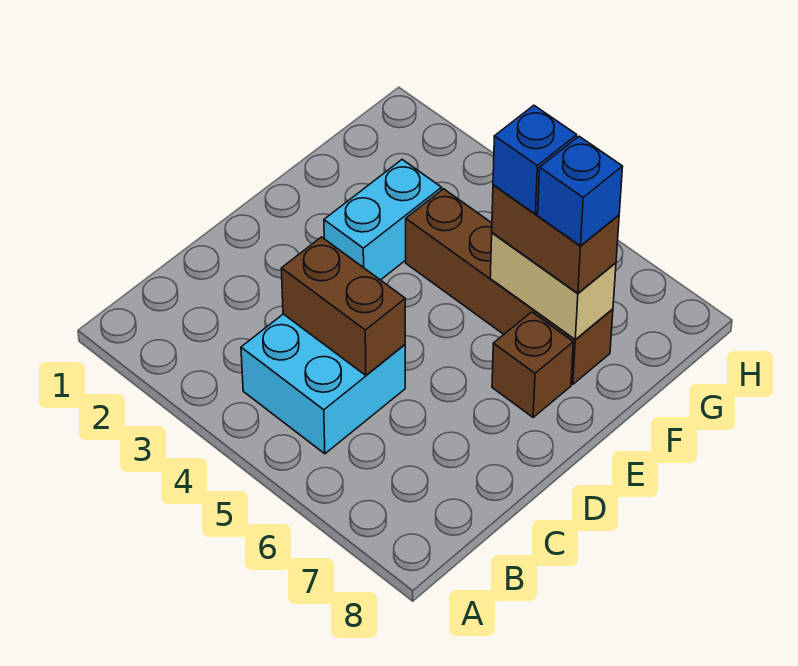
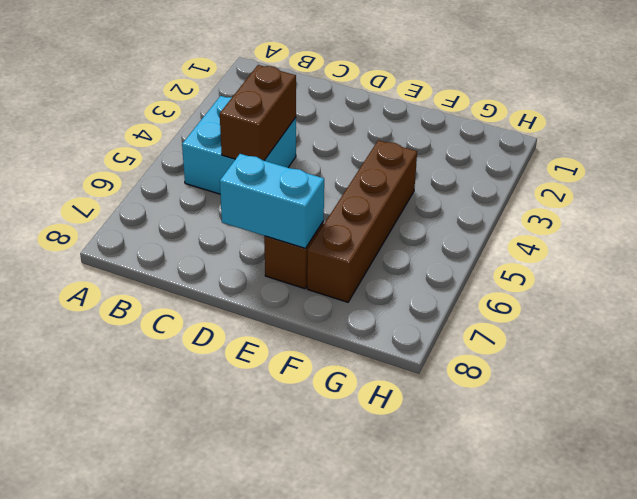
cyan 1x2 brick [220,154,324,248] -> cyan 1x2 brick moved to [324,160,442,280]
none -> tan 1x2 brick [490,233,616,340]
none -> brown 1x2 brick [492,185,619,293]

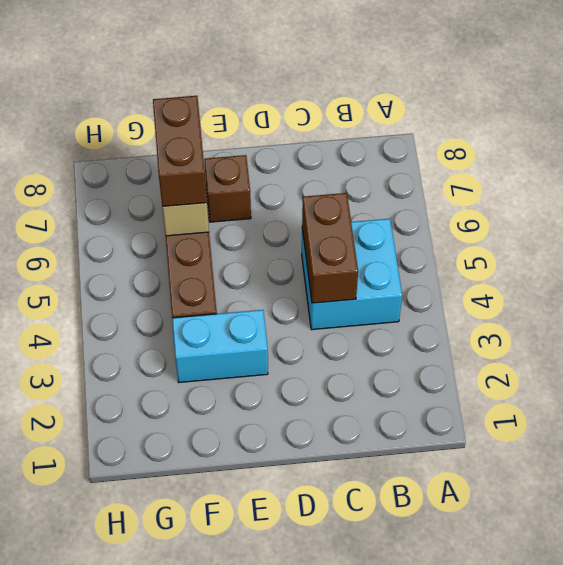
none -> blue 1x1 brick [493,105,577,214]
none -> blue 1x1 brick [538,136,623,246]

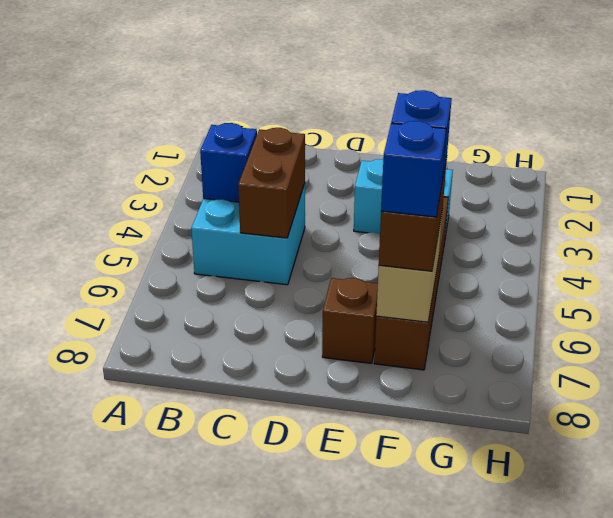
blue 1x1 brick [200,123,257,202] -> none

